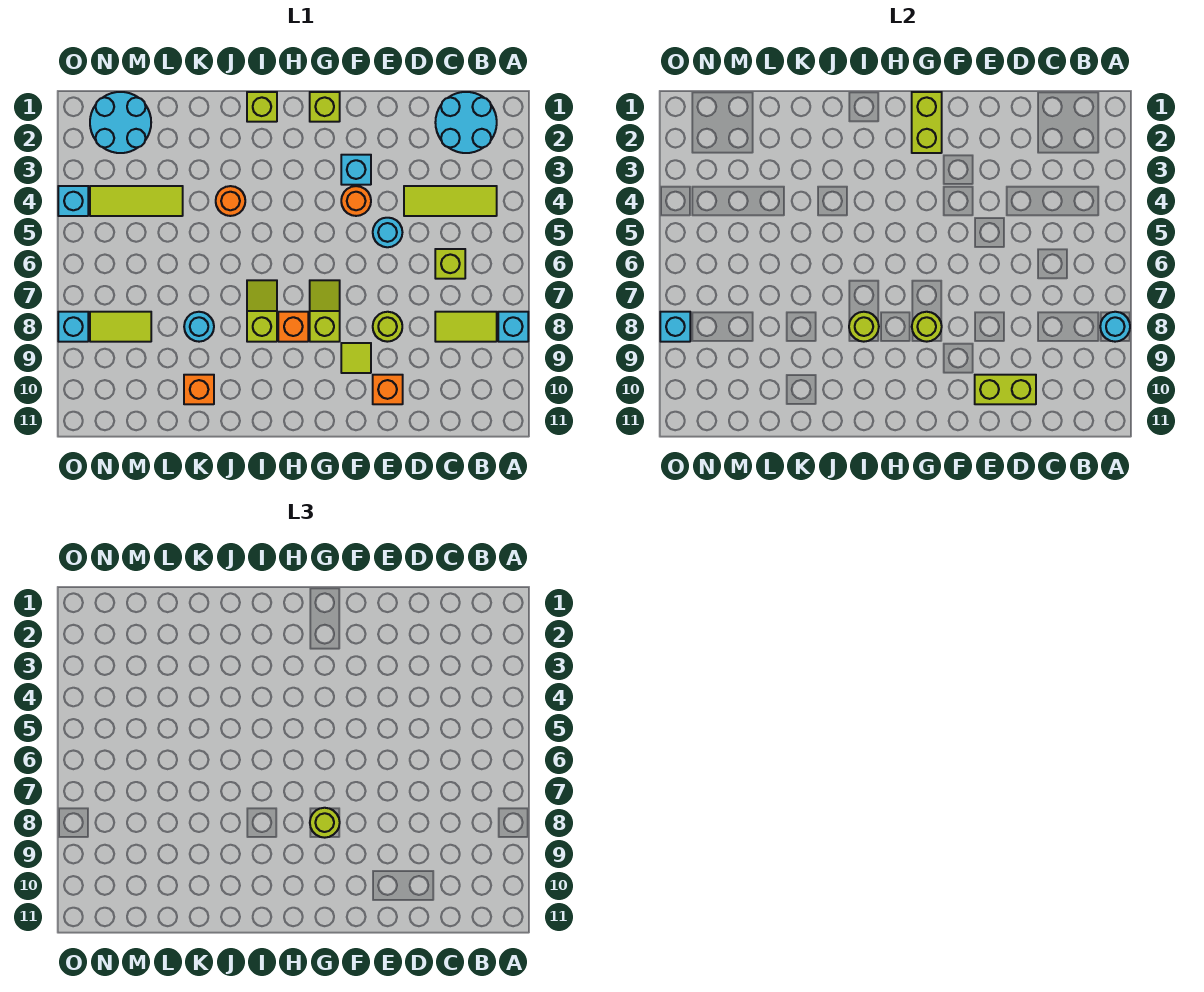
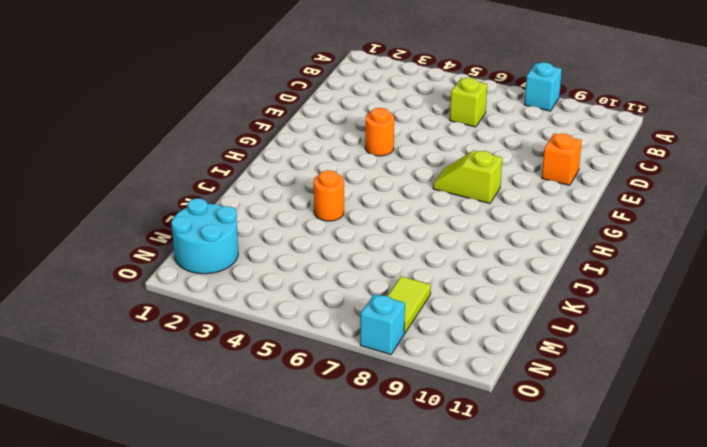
none -> cyan 2x2 round brick [435,92,497,153]
none -> lime 1x3 tile [404,186,497,216]
none -> lime 1x2 tile [435,312,497,342]
none -> cyan 1x1 round brick [373,218,402,247]

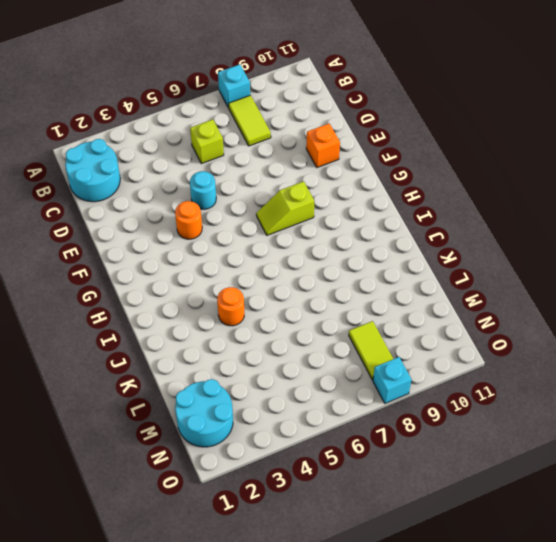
none -> lime 1x3 tile [404,186,497,216]
none -> lime 1x1 round brick [373,312,402,342]
none -> cyan 1x1 brick [341,155,371,185]
none -> lime 1x1 tile [341,343,371,373]

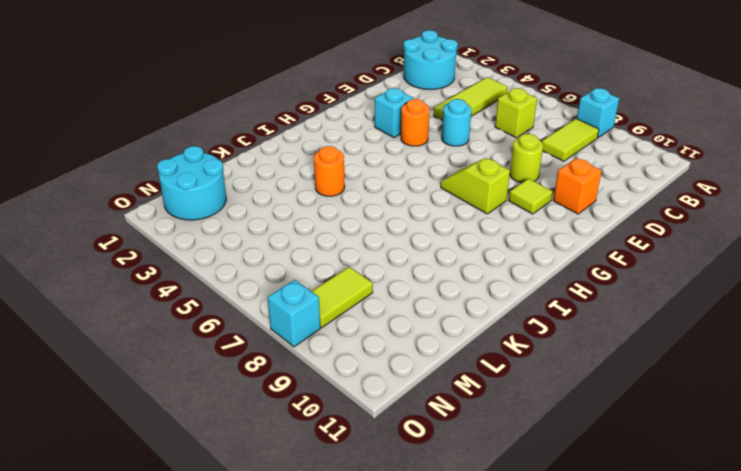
none -> lime 1x1 brick [310,92,340,122]
none -> orange 1x1 brick [278,312,308,342]
none -> lime 1x1 brick [247,92,277,122]
none -> lime 1x2 slope [247,280,277,342]

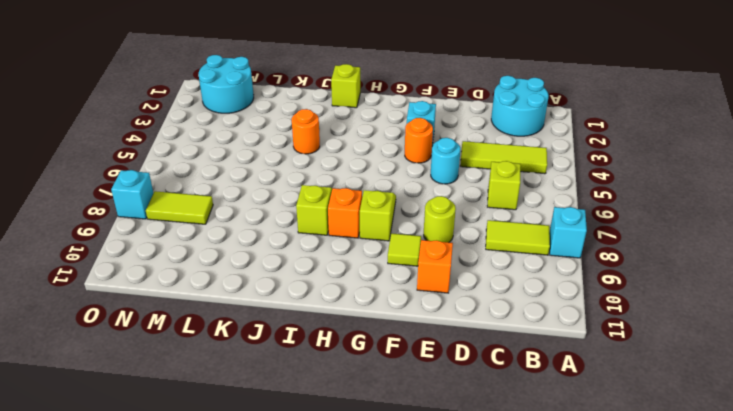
none -> lime 1x1 brick [310,92,340,122]
none -> cyan 1x1 round brick [184,312,214,342]
none -> orange 1x1 brick [184,375,214,404]
none -> lime 1x3 tile [90,186,183,216]

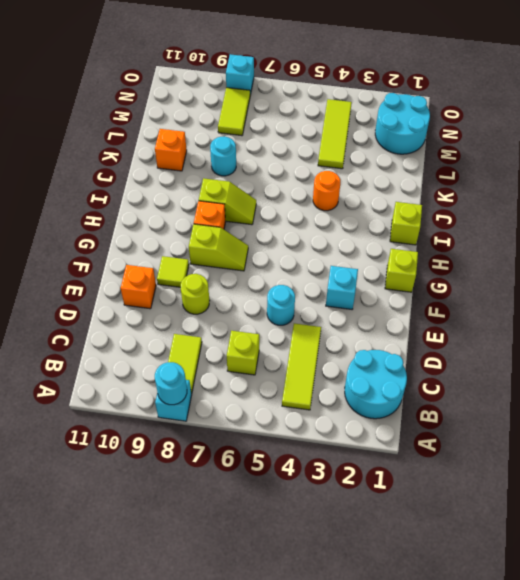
none -> orange 1x1 round brick [341,186,371,216]
none -> cyan 1x1 brick [58,186,88,216]
none -> lime 1x2 brick [975,375,1036,404]
none -> lime 1x2 brick [912,92,942,153]

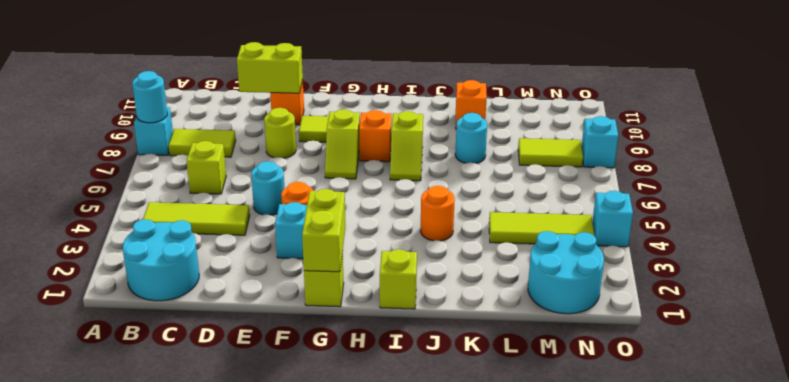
none -> lime 1x1 round brick [912,312,942,342]
none -> lime 1x1 round brick [849,312,879,342]
none -> cyan 1x1 brick [660,312,690,342]
none -> lime 1x1 round brick [310,808,340,838]

